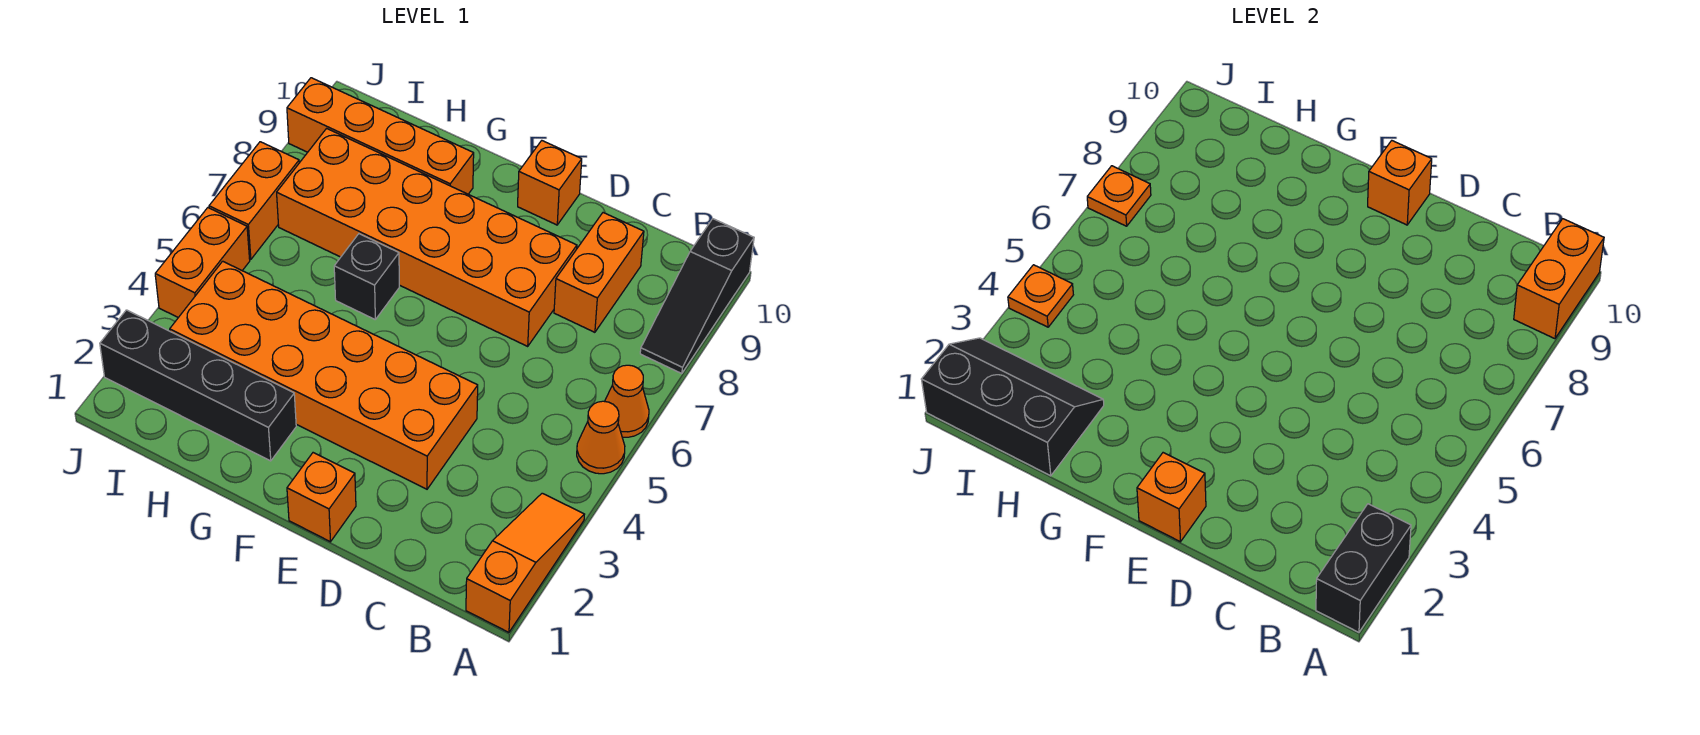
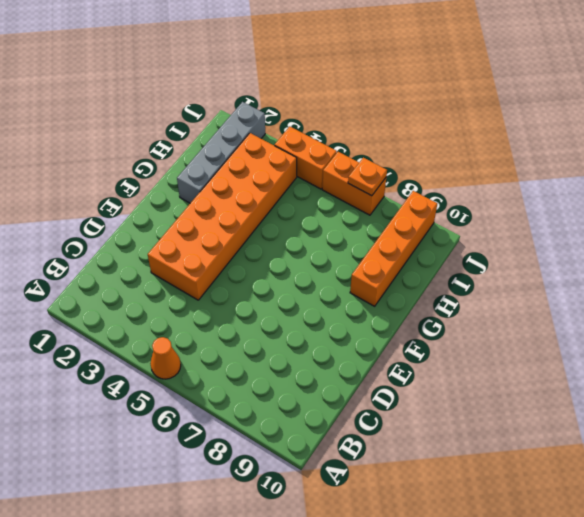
grey 1x4 brick [177,102,265,203] -> black 1x4 brick [100,310,296,461]
none -> orange 1x3 slope [466,493,585,632]
none -> orange 1x1 cone [605,365,649,437]
none -> black 1x3 slope [640,219,754,374]

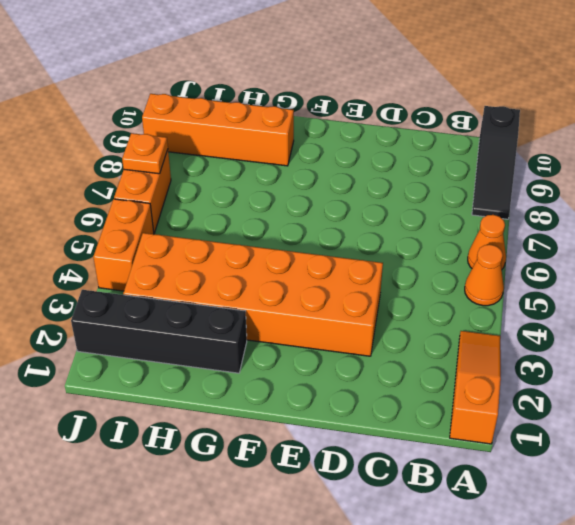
none -> orange 1x2 brick [554,213,644,332]
none -> orange 2x6 brick [277,128,577,346]
none -> orange 1x1 brick [287,453,356,542]

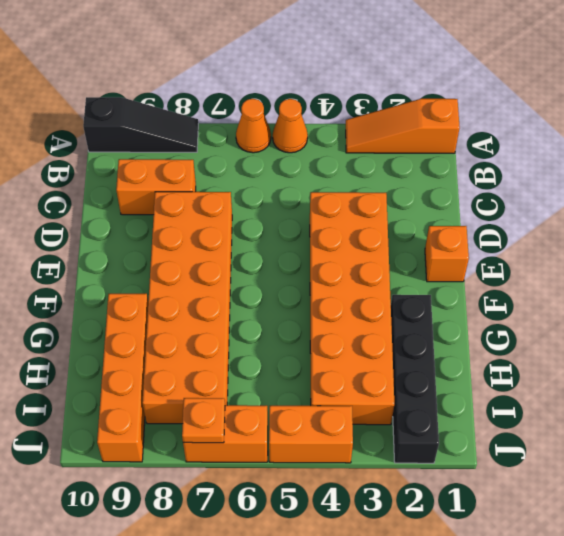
none -> orange 1x1 brick [518,141,582,225]
none -> black 1x1 brick [334,234,399,319]
none -> black 1x2 brick [1316,504,1411,632]

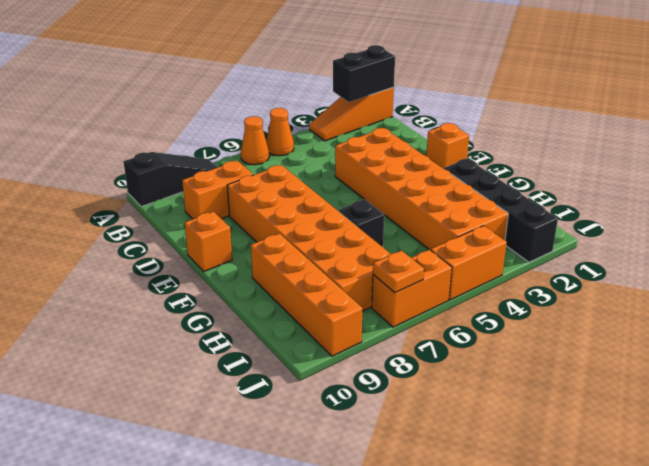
none -> orange 1x2 brick [1514,219,1604,339]
none -> orange 1x1 brick [1137,453,1206,542]
none -> orange 1x1 brick [1368,141,1432,225]

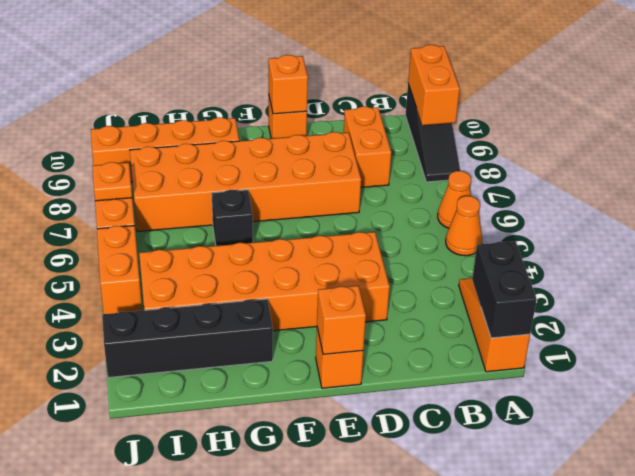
none -> black 2x3 slope [921,338,1104,476]
none -> orange 1x1 plate [1008,265,1073,327]

